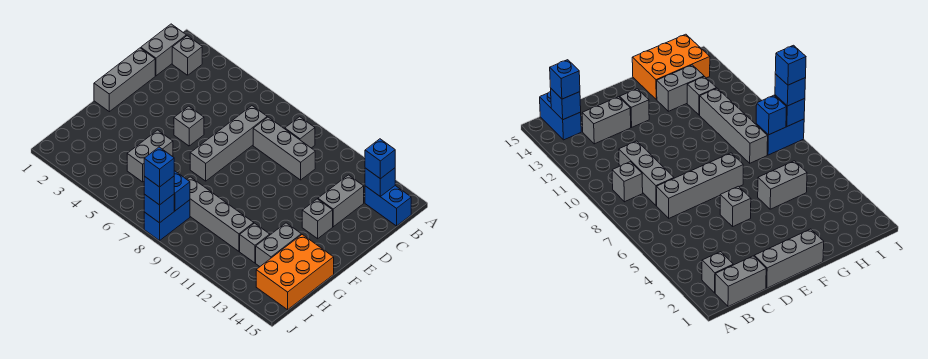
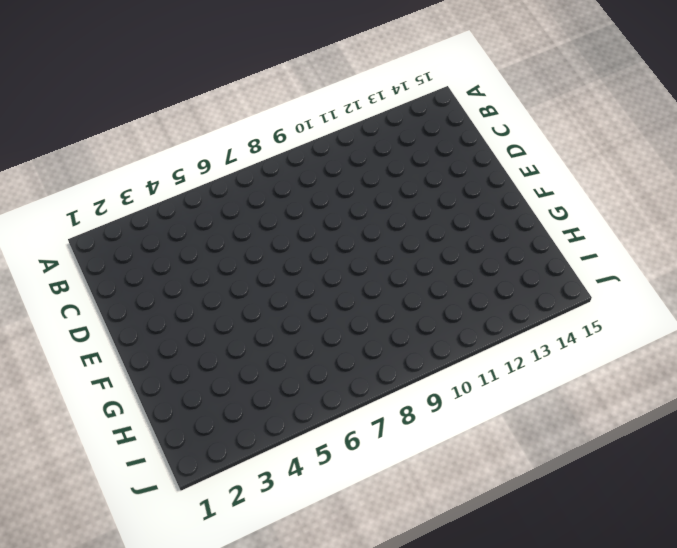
none -> grey 1x2 brick [141,24,186,76]
none -> grey 1x1 brick [172,36,202,75]
none -> grey 1x1 brick [285,117,315,148]

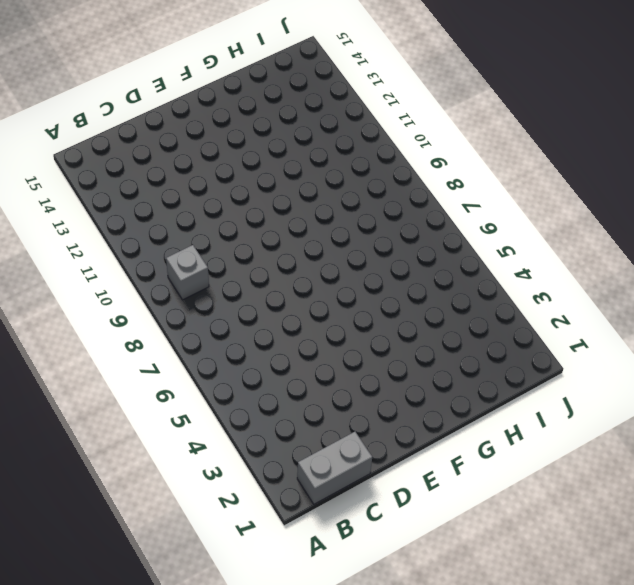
none -> grey 1x1 brick [172,36,202,75]
none -> blue 1x2 brick [365,186,411,226]
none -> grey 1x4 brick [190,106,267,181]

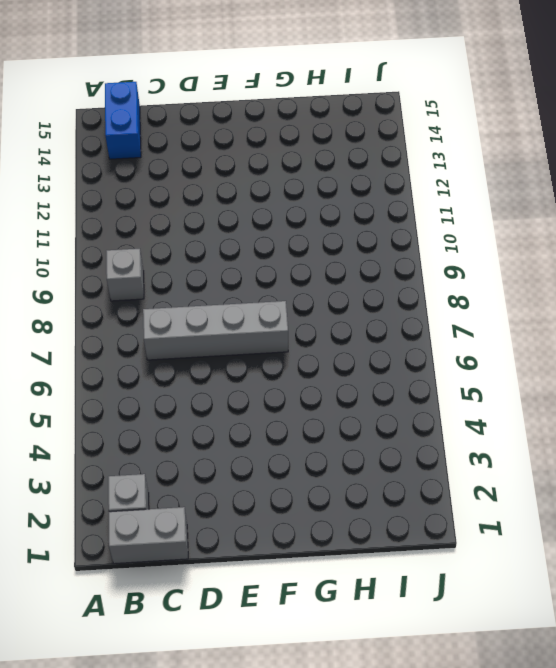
none -> grey 1x3 brick [253,117,315,180]
none -> grey 1x2 brick [318,175,364,227]
none -> grey 1x3 brick [94,48,155,112]

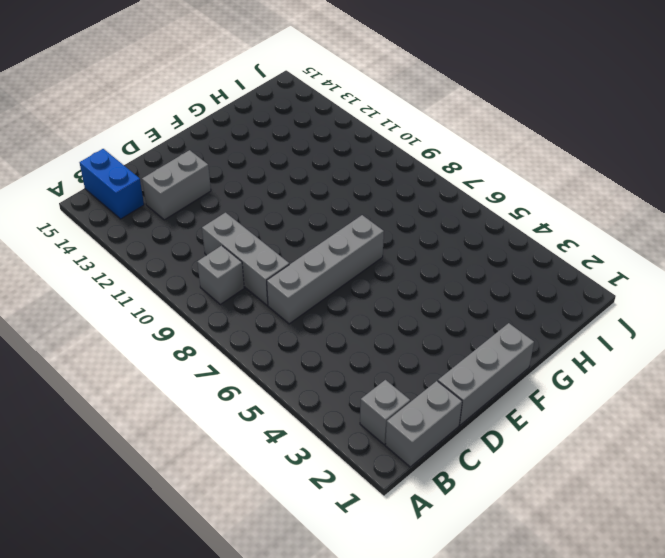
none -> grey 1x1 brick [174,106,204,146]
none -> grey 1x1 brick [302,199,333,239]
none -> grey 1x2 brick [127,130,173,182]

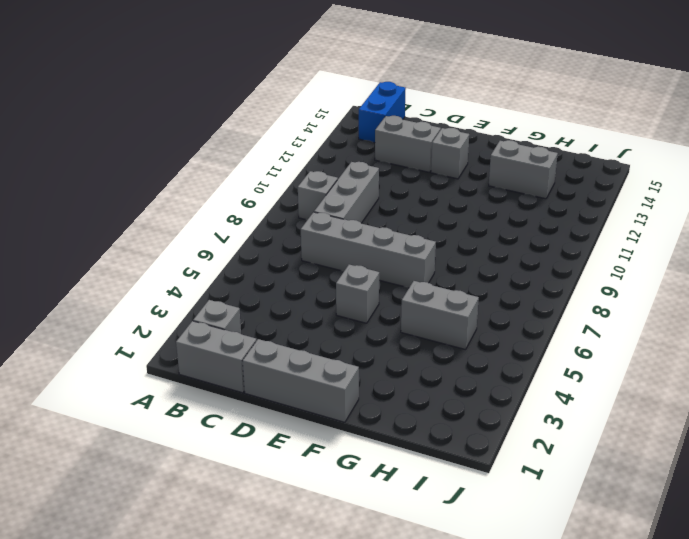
none -> orange 2x3 brick [256,235,334,310]
none -> grey 1x4 brick [187,177,254,251]
none -> grey 1x1 brick [240,223,270,263]

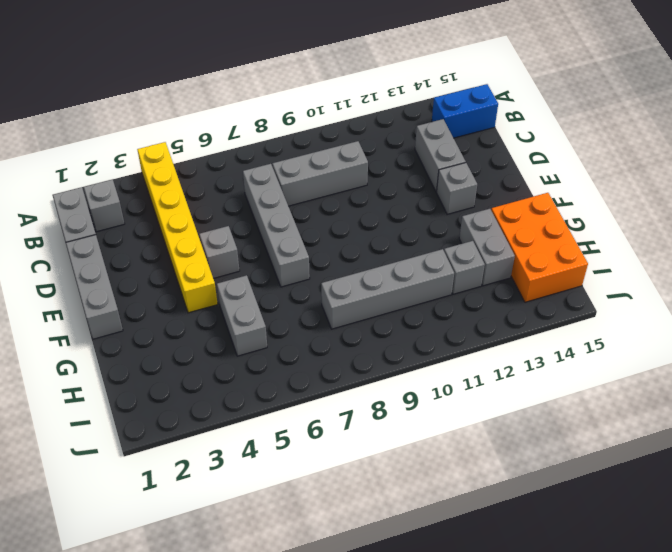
yellow 1x6 brick [137,142,218,313] -> none
none -> grey 1x1 brick [285,117,315,148]
none -> blue 1x2 brick [144,200,190,241]
none -> blue 1x1 brick [365,168,395,197]

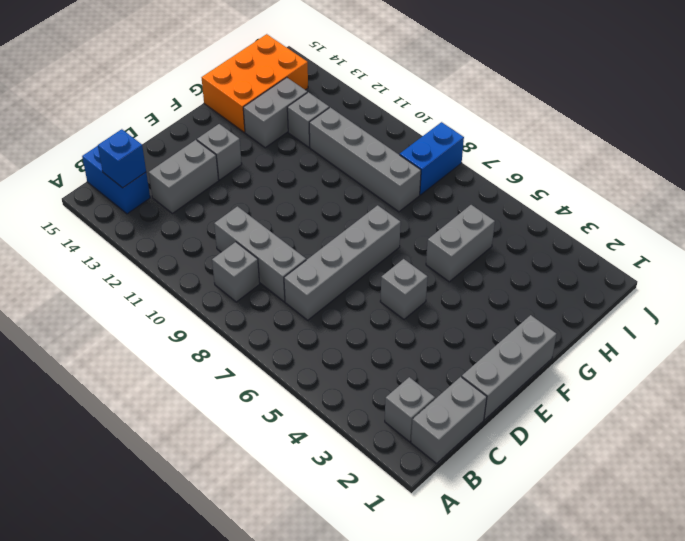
none -> blue 1x1 brick [174,171,190,211]
none -> blue 1x1 brick [144,194,174,223]
none -> blue 1x1 brick [365,139,395,179]

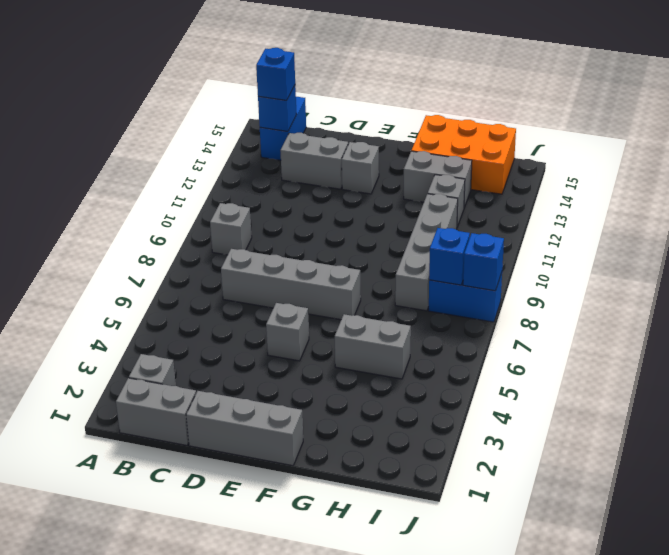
none -> grey 1x3 brick [253,117,315,180]
none -> blue 1x1 brick [144,176,174,205]
none -> blue 1x1 brick [144,147,174,187]

